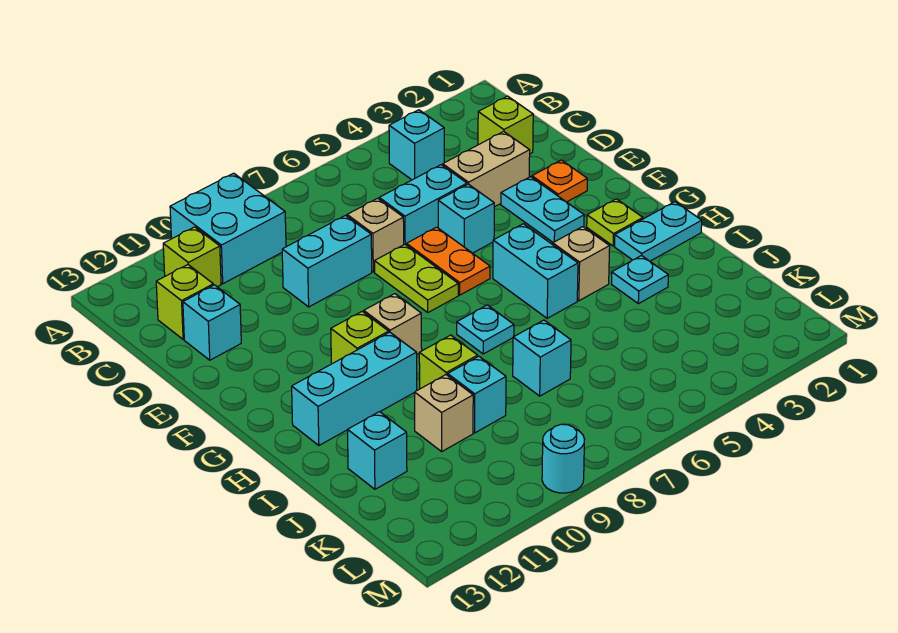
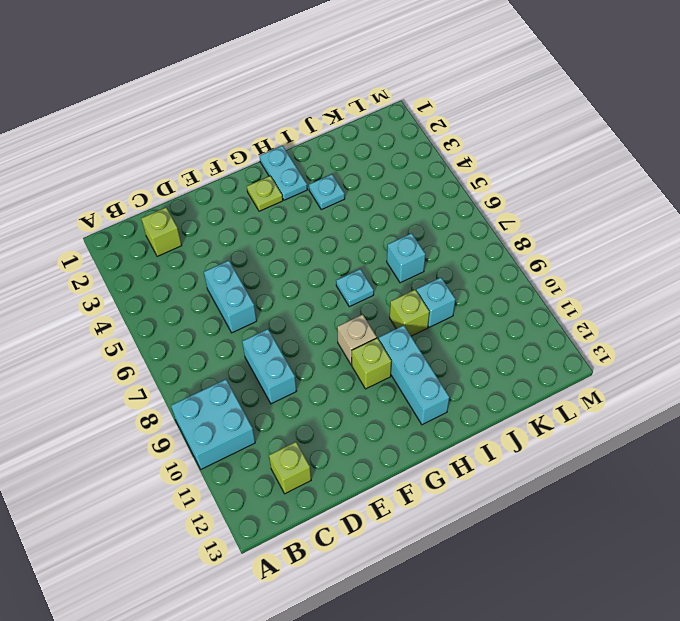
none -> cyan 1x1 brick [389,110,444,180]
none -> lime 1x1 brick [163,227,221,287]
none -> tan 1x2 brick [443,131,530,207]
none -> tan 1x1 brick [347,198,404,272]

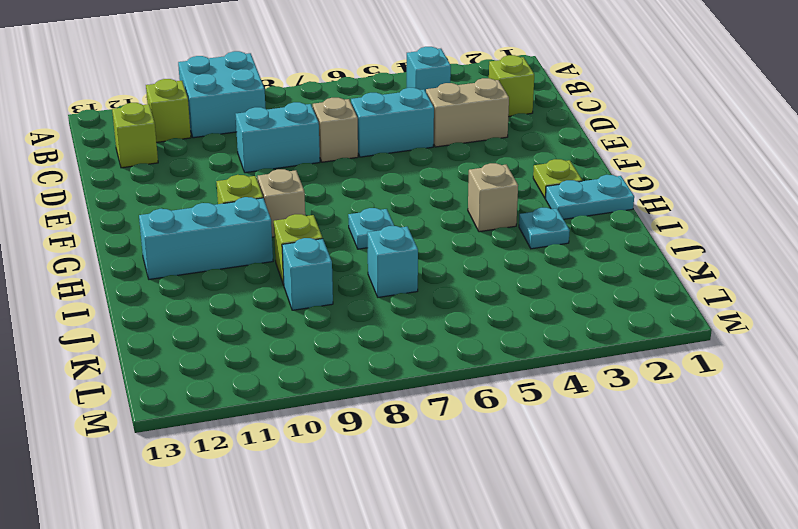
none -> cyan 1x1 brick [183,285,241,360]
none -> orange 1x1 plate [532,160,587,202]
none -> cyan 1x2 plate [501,177,584,242]
none -> cyan 1x1 brick [438,184,494,253]

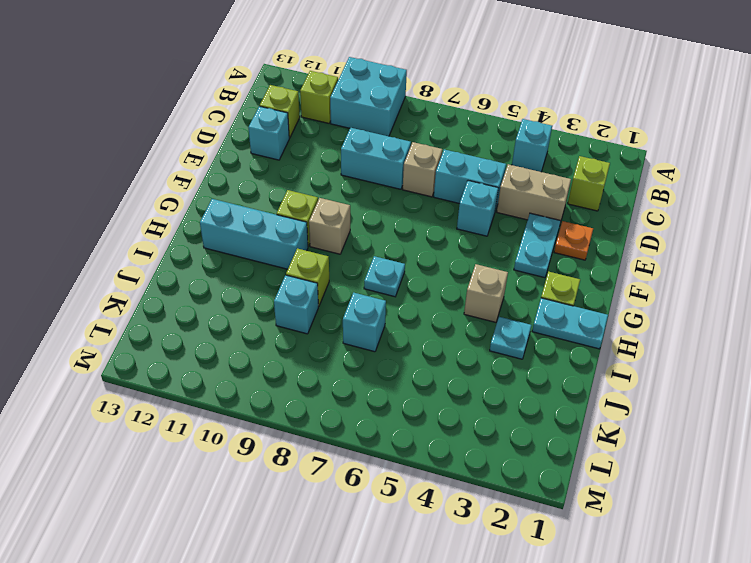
none -> orange 1x2 plate [406,227,490,295]
none -> lime 1x2 plate [374,244,458,312]
none -> cyan 1x2 brick [493,224,578,318]
none -> tan 1x1 brick [415,375,473,451]

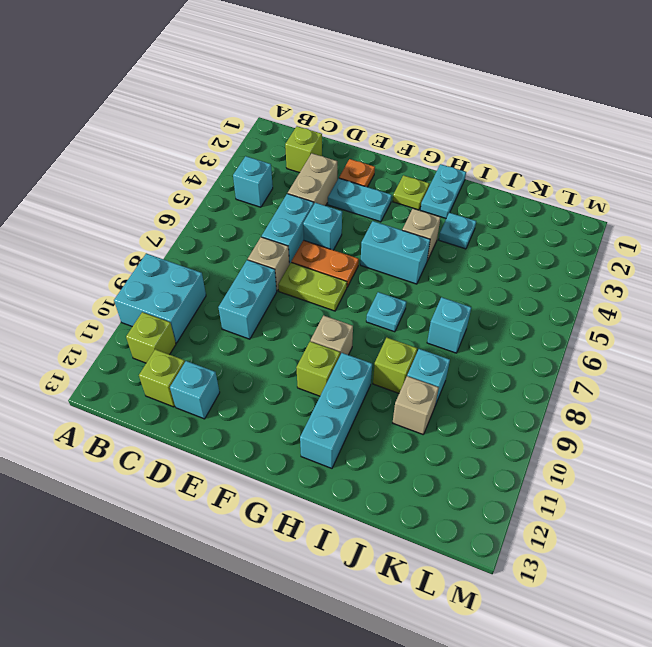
none -> cyan 1x1 brick [348,412,407,489]
none -> cyan 1x1 round brick [542,424,584,493]

